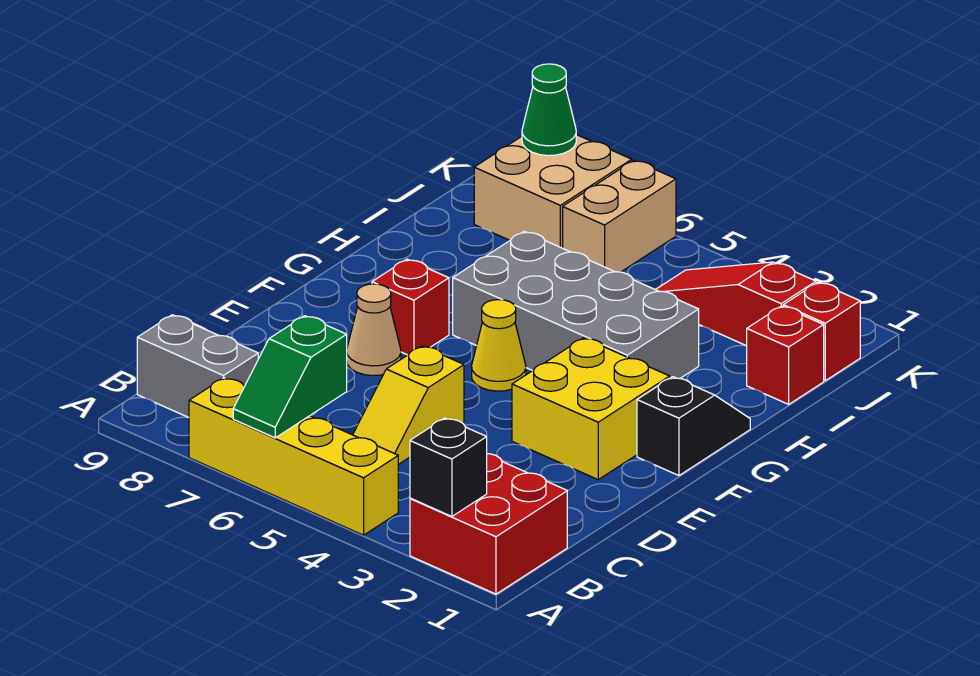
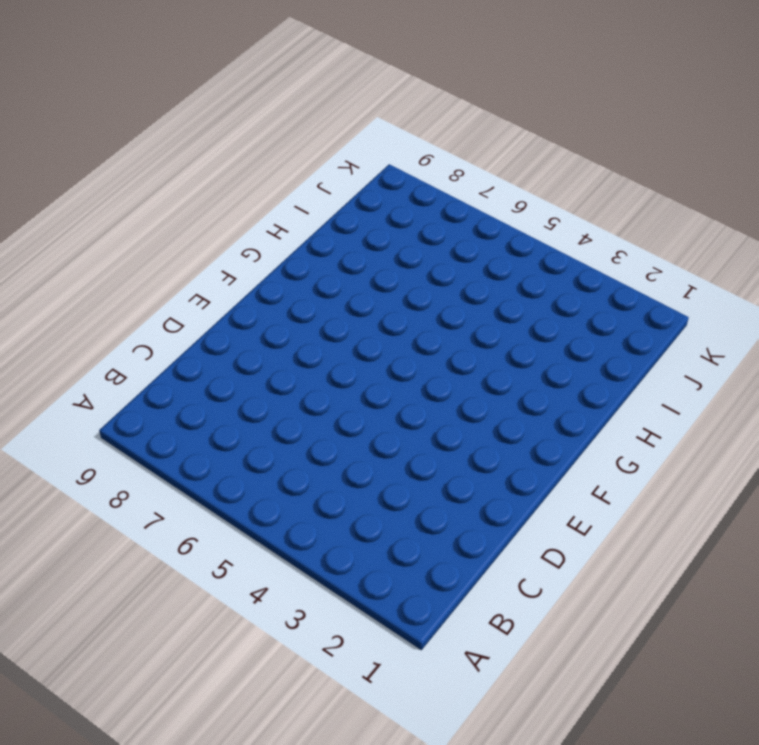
none -> red 2x2 brick [410,454,567,594]
none -> yellow 1x4 brick [189,378,398,535]
none -> grey 1x2 brick [137,315,258,418]

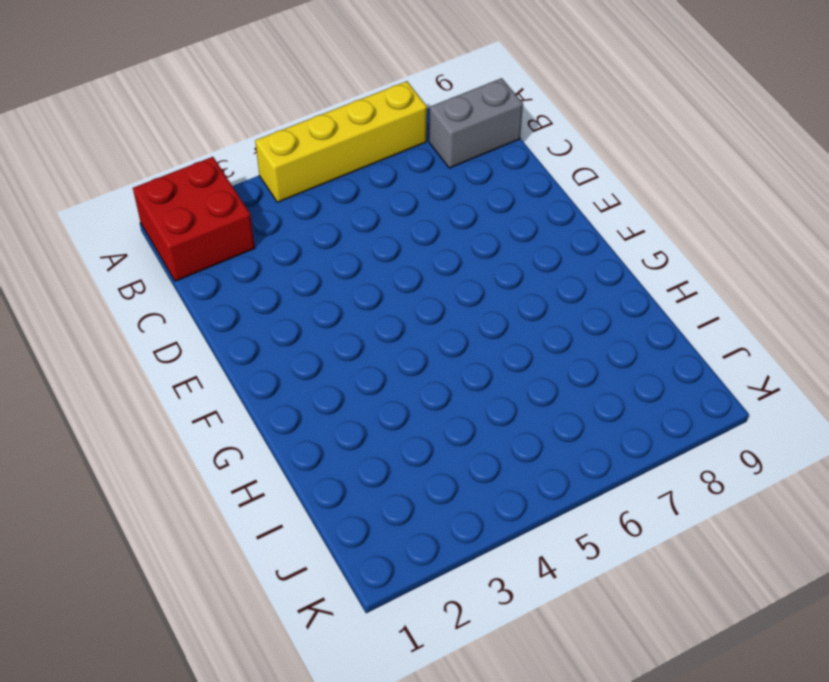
none -> yellow 1x2 slope [353,346,464,464]
none -> yellow 2x2 brick [512,338,670,479]
none -> tan 1x1 cone [347,284,401,376]

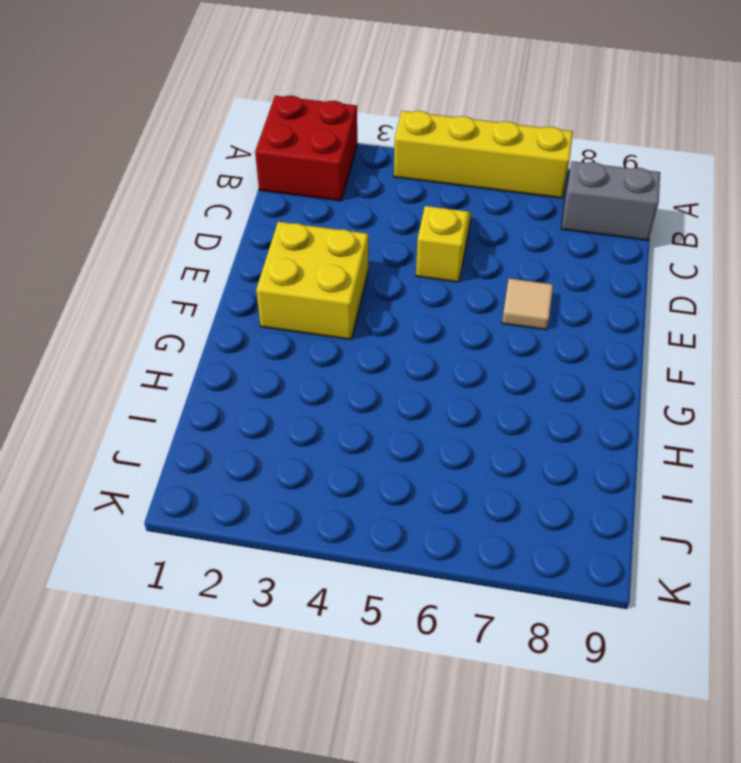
tan 1x1 tile [502,278,553,330] -> tan 1x1 cone [347,284,401,376]
none -> black 1x2 slope [637,377,750,476]
none -> yellow 1x1 cone [472,300,526,391]
none -> red 1x1 brick [372,259,449,355]

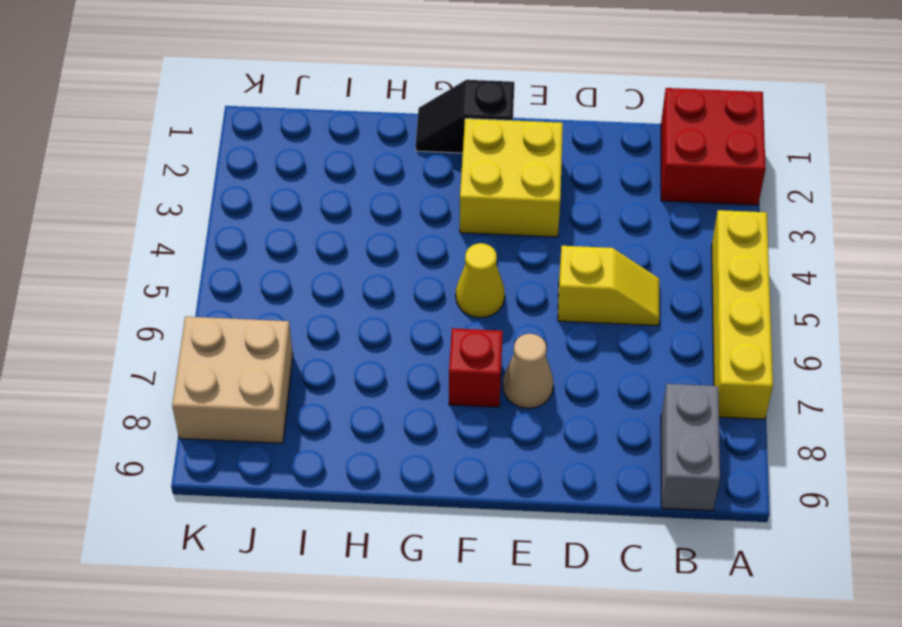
none -> grey 2x4 brick [453,231,699,379]
none -> red 1x1 brick [747,306,824,404]
none -> red 1x1 brick [783,282,860,381]

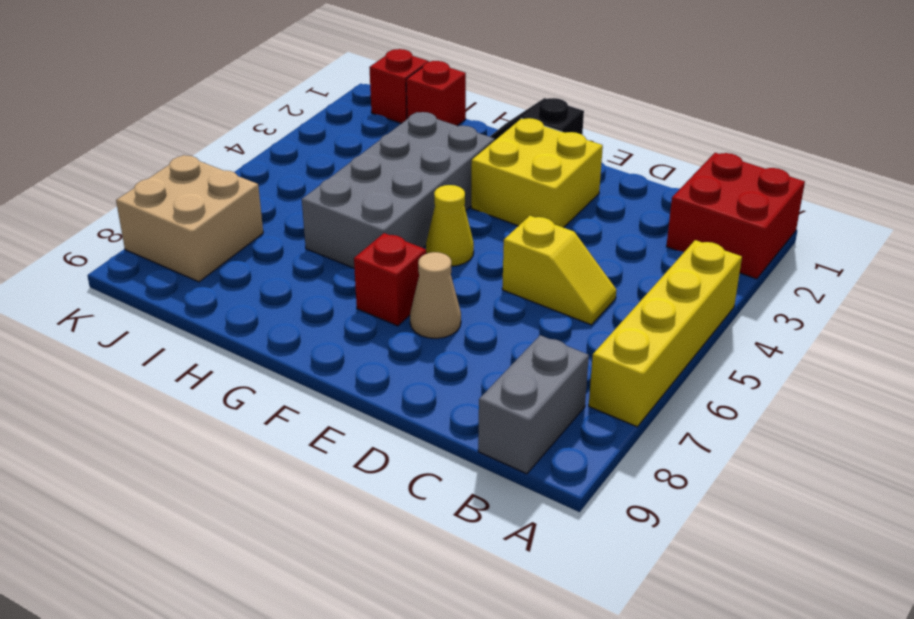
none -> red 1x3 slope [656,262,816,346]
none -> tan 1x2 brick [563,160,676,272]
none -> black 1x1 brick [410,418,487,516]

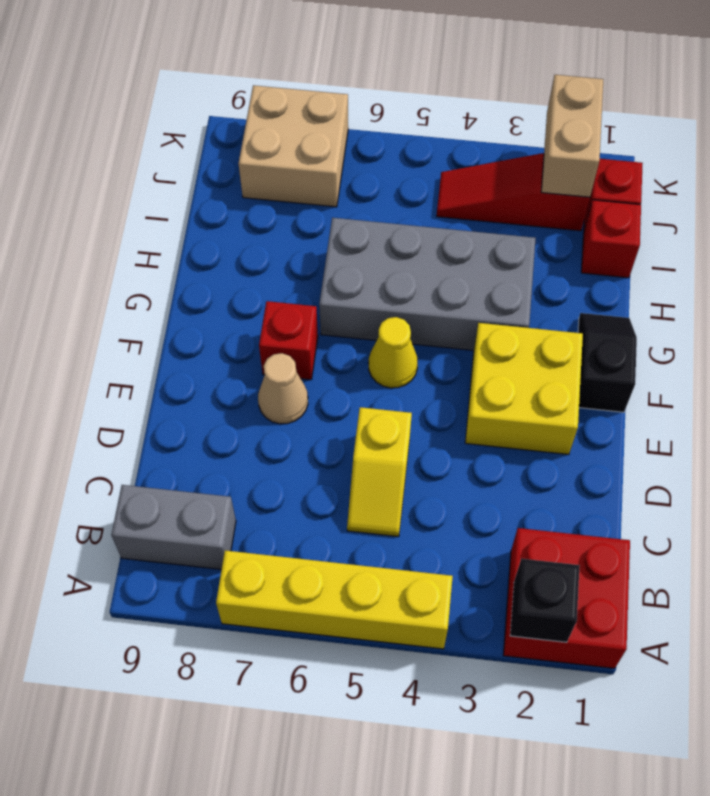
tan 1x2 brick [541,75,603,197] -> tan 1x2 brick moved to [563,160,676,272]
none -> green 1x2 slope [233,316,347,438]
none -> green 1x1 cone [522,64,576,156]

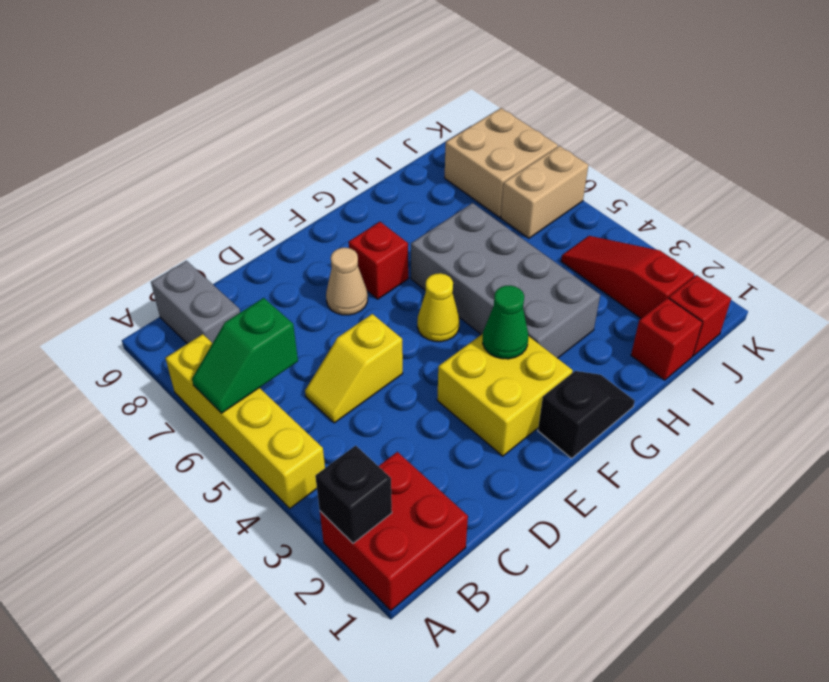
green 1x1 cone [483,285,528,359] -> green 1x1 cone moved to [522,64,576,156]

